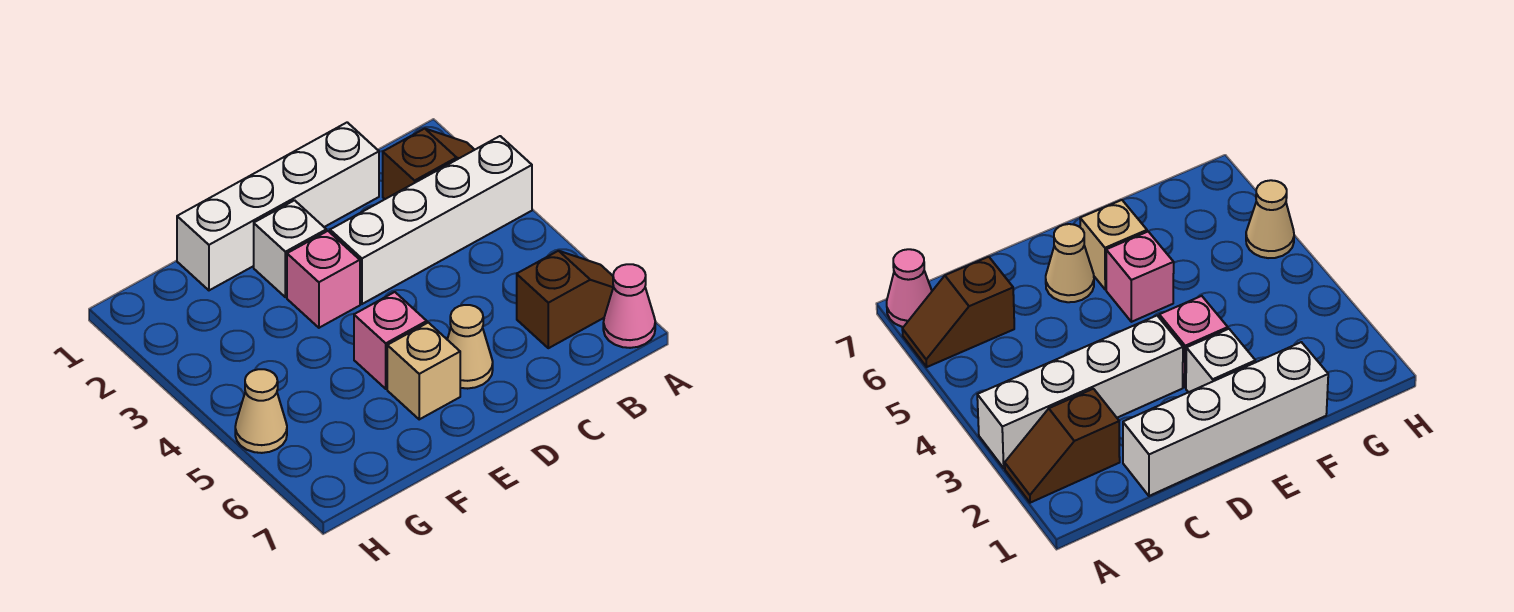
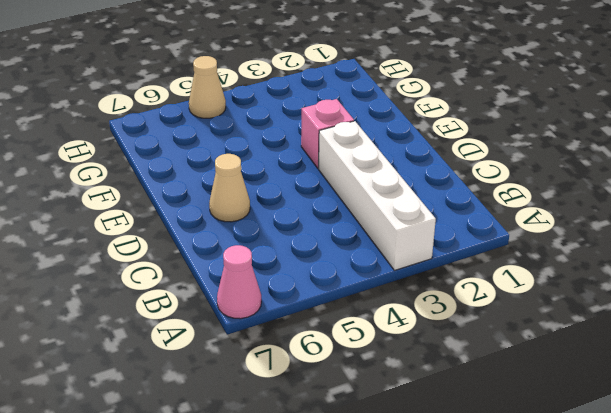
none -> brown 1x2 slope [383,129,474,199]
none -> brown 1x2 slope [517,251,614,348]

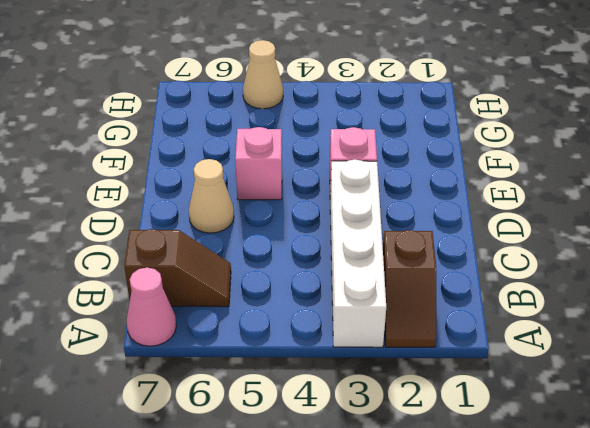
brown 1x2 slope [124,229,231,307] -> brown 1x2 slope turned to [517,251,614,348]
none -> white 1x4 brick [177,122,379,290]
none -> white 1x1 brick [254,200,326,297]

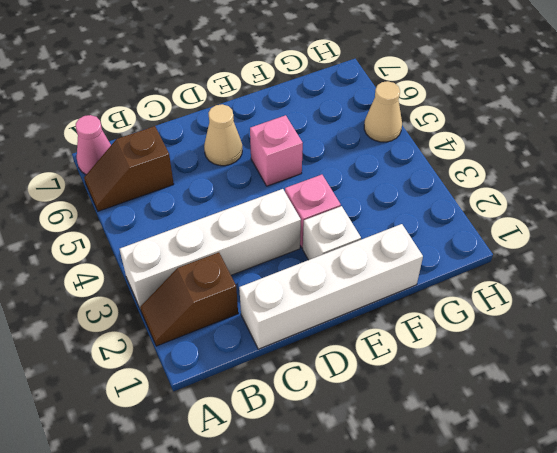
none -> tan 1x1 brick [387,323,460,419]

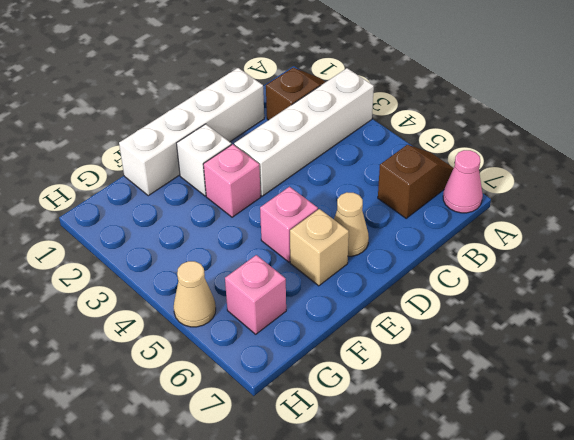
pink 1x1 brick [225,255,286,334] -> none

